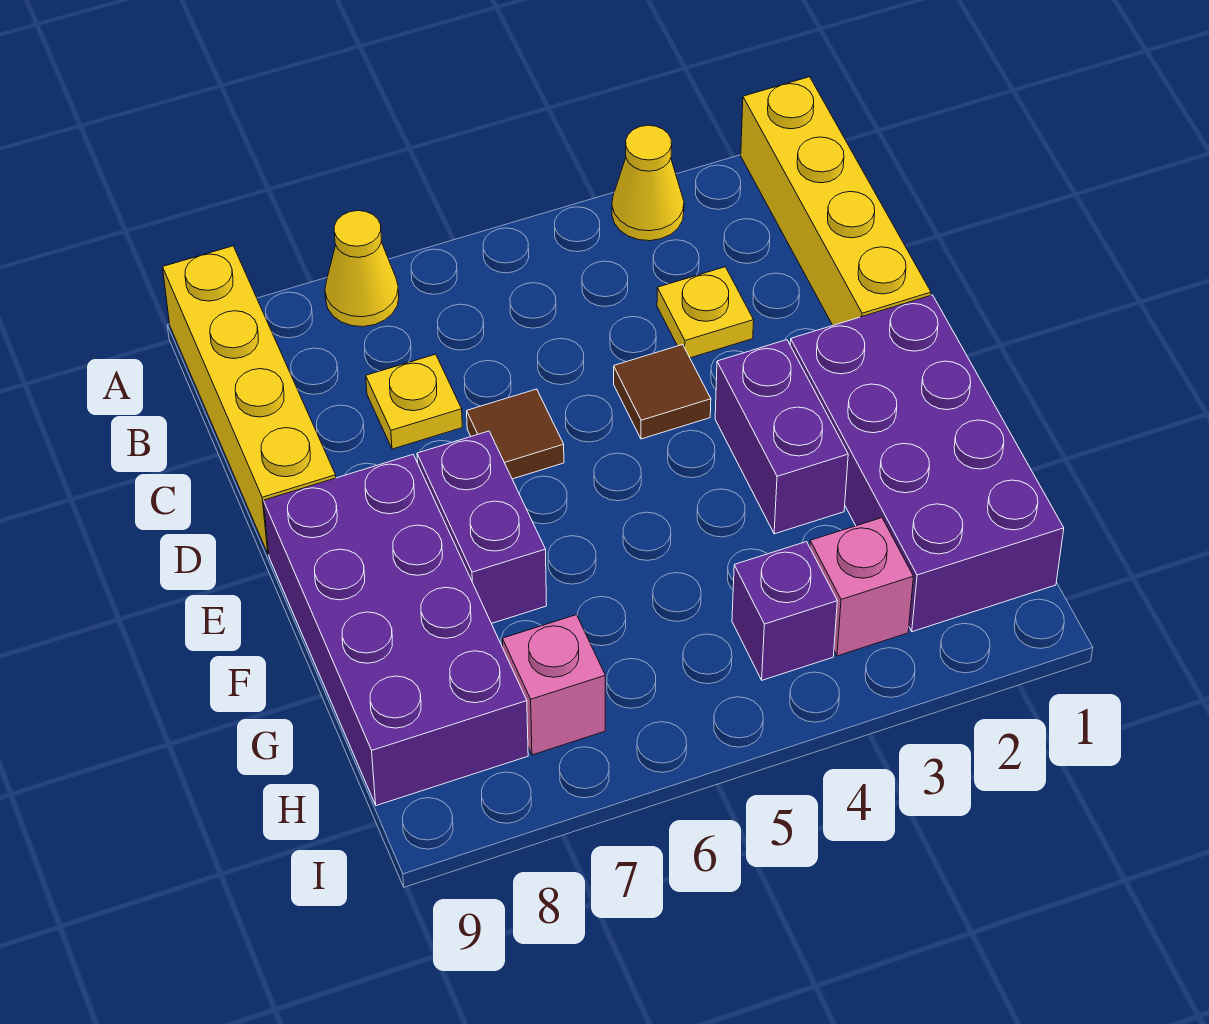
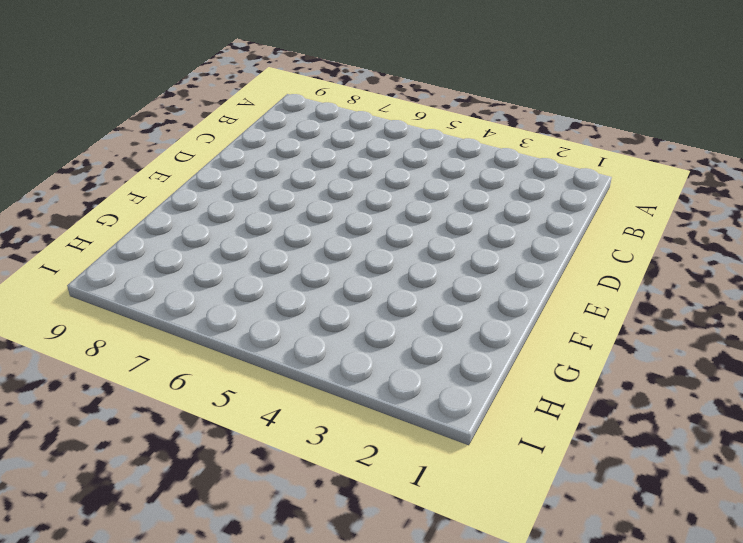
none -> yellow 1x4 brick [741,77,931,325]
none -> yellow 1x1 cone [612,125,684,241]
none -> yellow 1x1 cone [325,211,399,327]

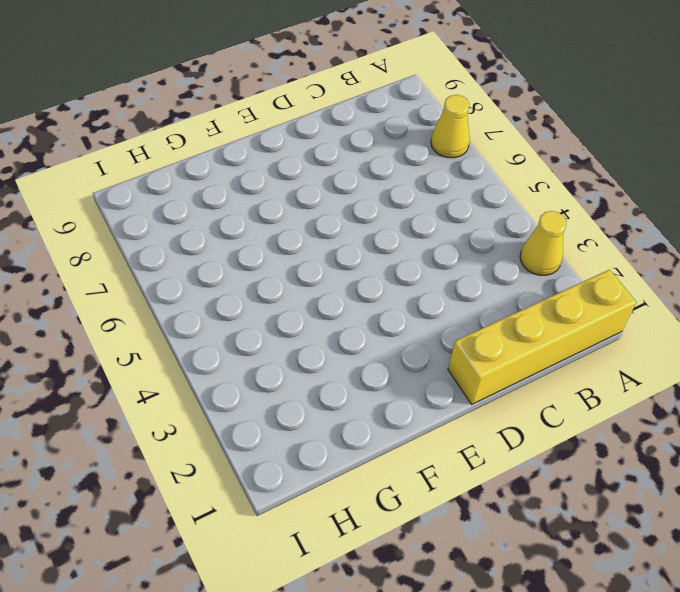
none -> yellow 1x4 brick [163,246,336,555]
none -> yellow 1x1 plate [657,267,754,358]
none -> yellow 1x1 plate [366,354,462,449]

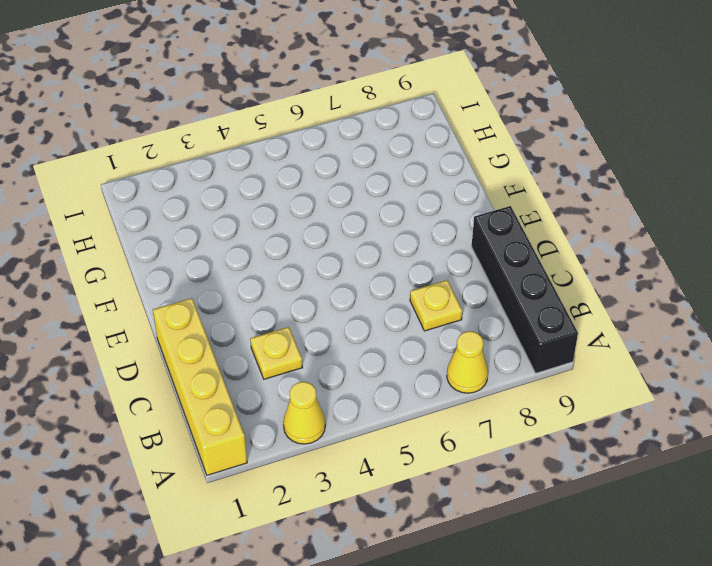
black 1x4 brick [472,206,578,373] -> yellow 1x4 brick [163,246,336,555]
none -> brown 1x1 tile [614,345,711,439]
none -> brown 1x1 tile [467,389,564,479]
none -> purple 2x4 brick [790,295,1064,632]

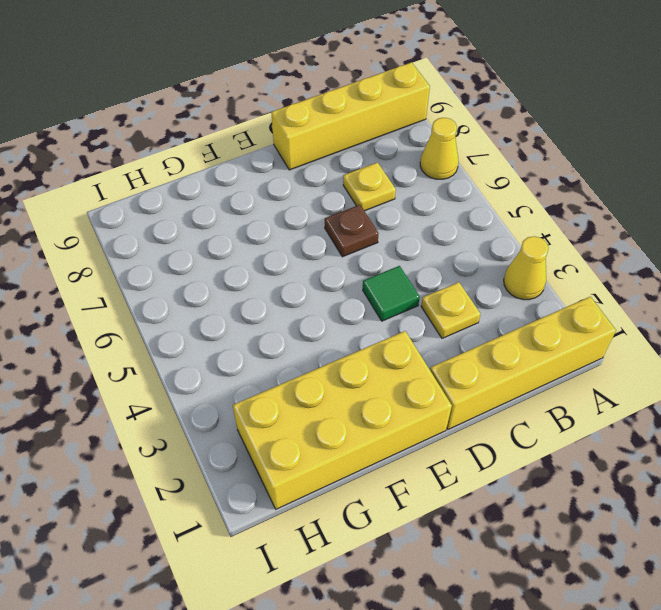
green 1x1 tile [363,266,420,321] -> brown 1x1 tile [614,345,711,439]
brown 1x1 plate [325,205,379,257] -> brown 1x1 tile [467,389,564,479]
yellow 2x4 brick [233,331,452,509] -> purple 2x4 brick [790,295,1064,632]
none -> purple 1x2 brick [715,340,848,534]
none -> purple 1x2 brick [417,431,547,623]
none -> purple 2x4 brick [264,455,528,806]

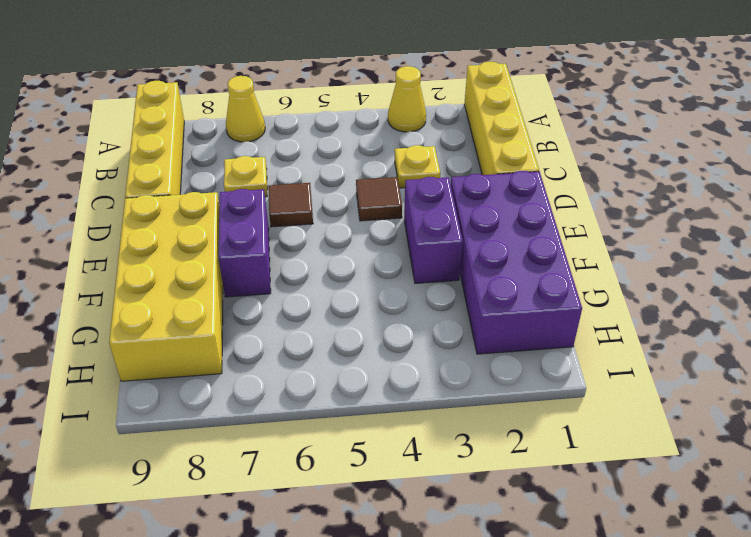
yellow 2x4 brick [109,192,223,381] -> purple 2x4 brick [264,455,528,806]
none -> pink 1x1 brick [810,518,913,656]
none -> purple 1x1 brick [732,542,837,680]
none -> pink 1x1 brick [502,615,605,755]

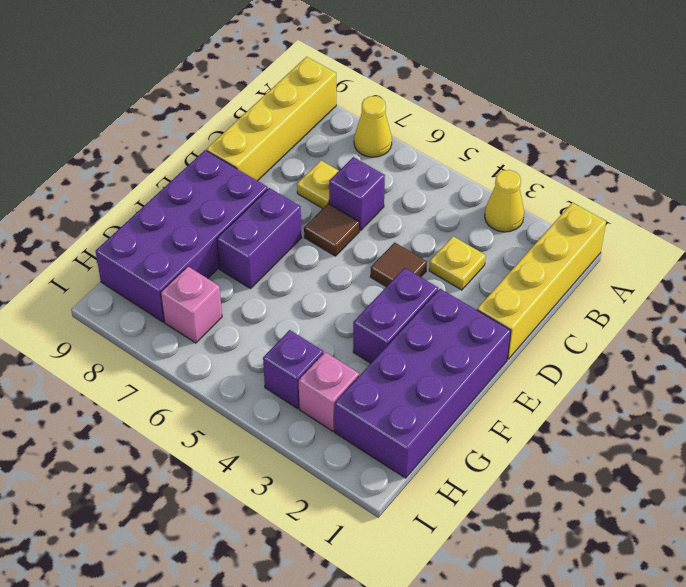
purple 1x1 brick [329,157,385,231] -> none

